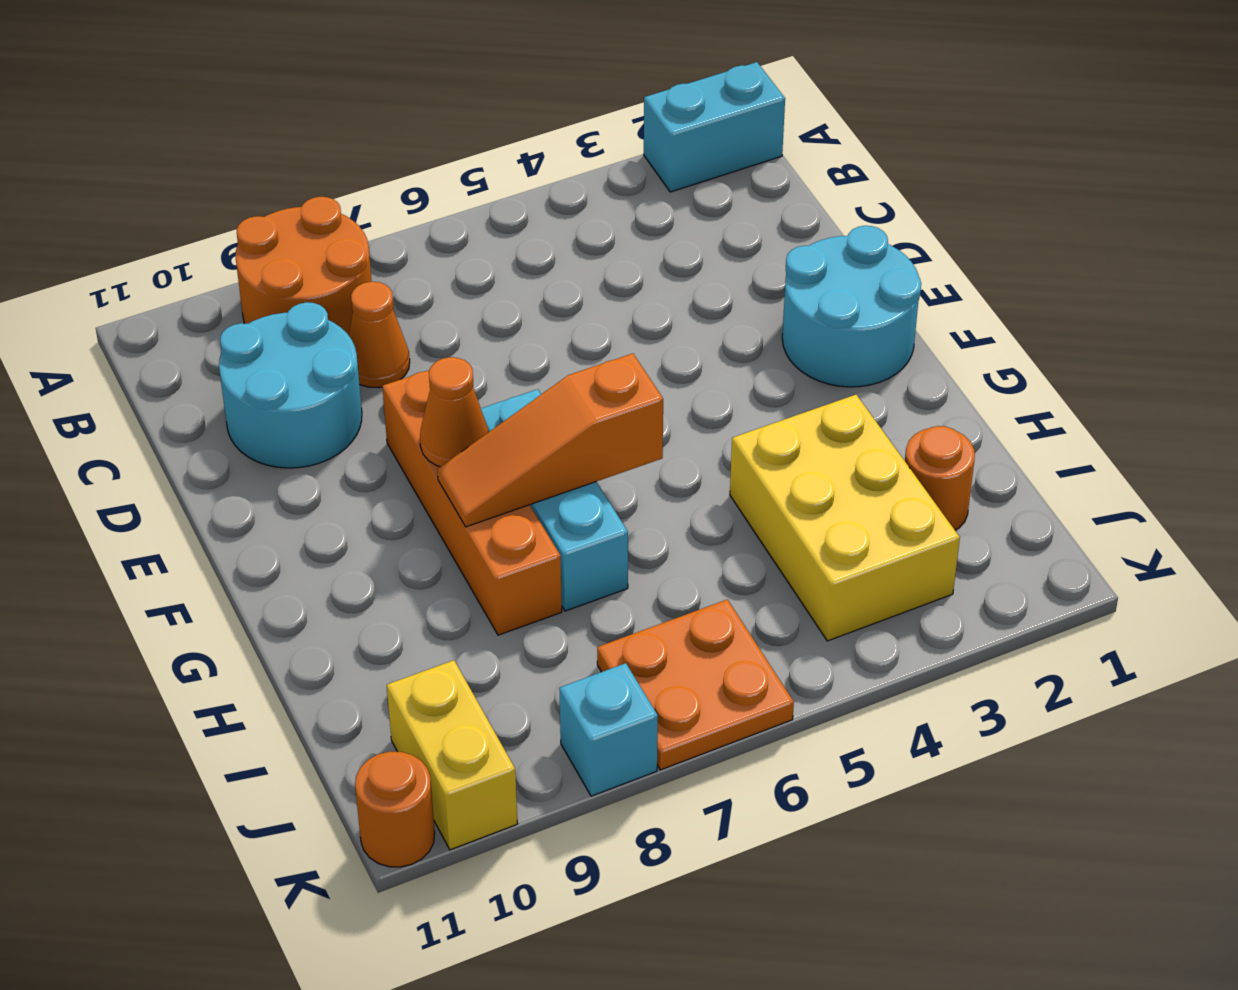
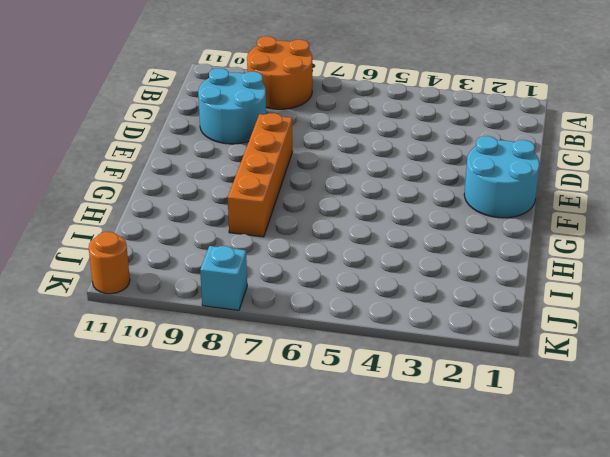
none -> cyan 1x2 brick [644,62,785,192]
none -> orange 1x1 cone [348,282,410,388]
none -> cyan 1x3 brick [481,389,628,611]

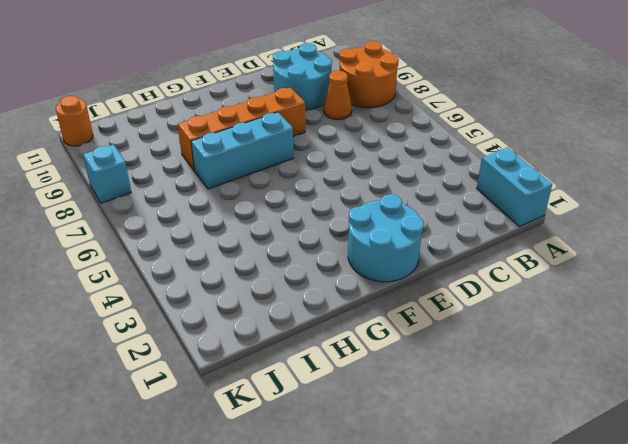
none -> yellow 2x3 brick [730,395,960,641]
none -> orange 1x1 round brick [905,426,975,530]
none -> orange 2x2 plate [597,600,794,770]

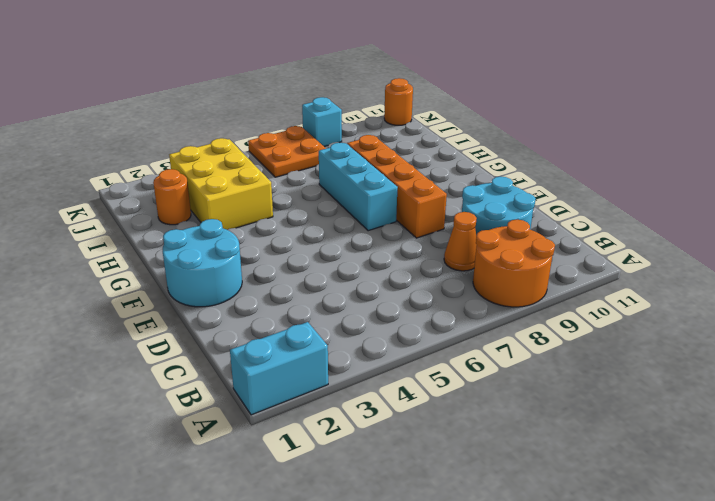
none -> yellow 1x2 brick [387,660,518,850]
none -> orange 1x1 cone [420,357,489,467]
none -> orange 1x3 slope [437,353,663,527]

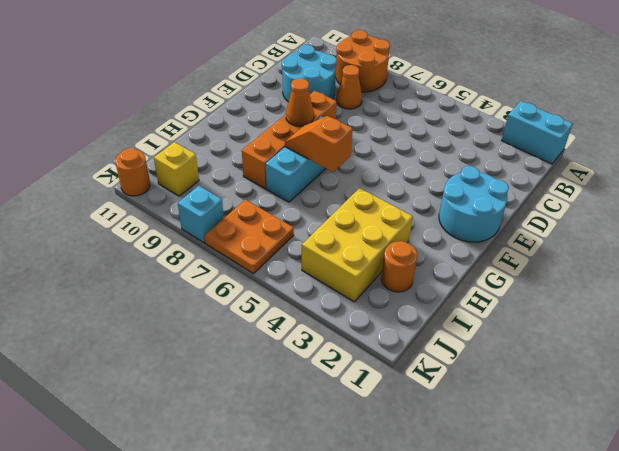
orange 1x2 slope [285,116,353,172] -> orange 1x3 slope [437,353,663,527]
yellow 1x1 brick [154,142,199,196] -> yellow 1x2 brick [387,660,518,850]

